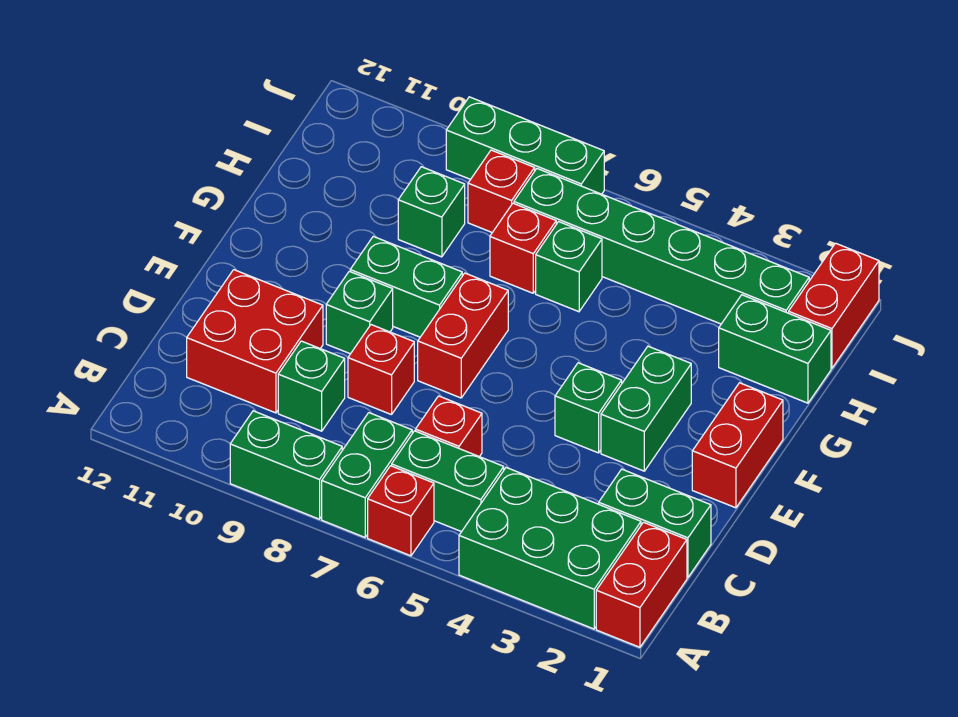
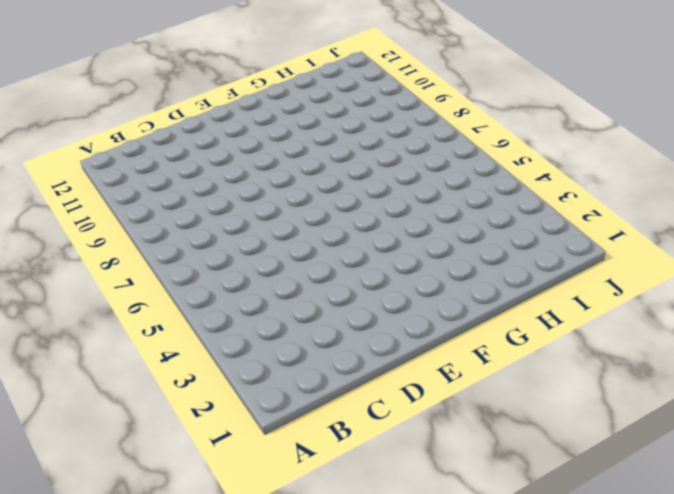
none -> red 1x2 brick [596,522,687,647]
none -> green 2x3 brick [459,468,641,629]
none -> red 1x1 brick [368,466,434,556]

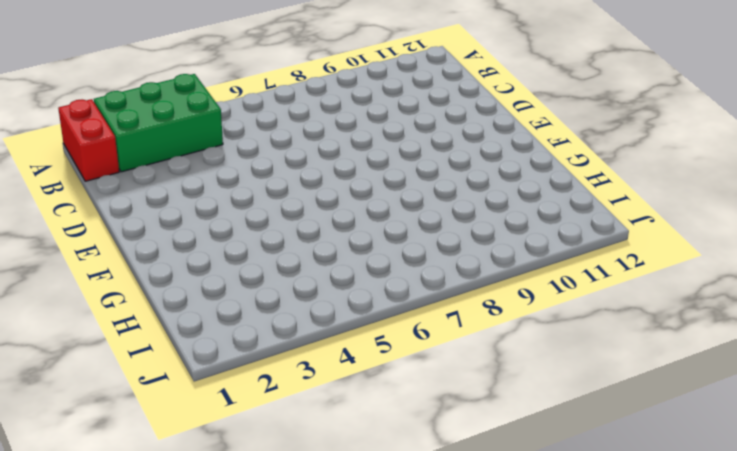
none -> red 1x1 brick [368,466,434,556]
none -> green 1x2 brick [322,413,412,537]
none -> green 1x2 brick [230,411,342,519]

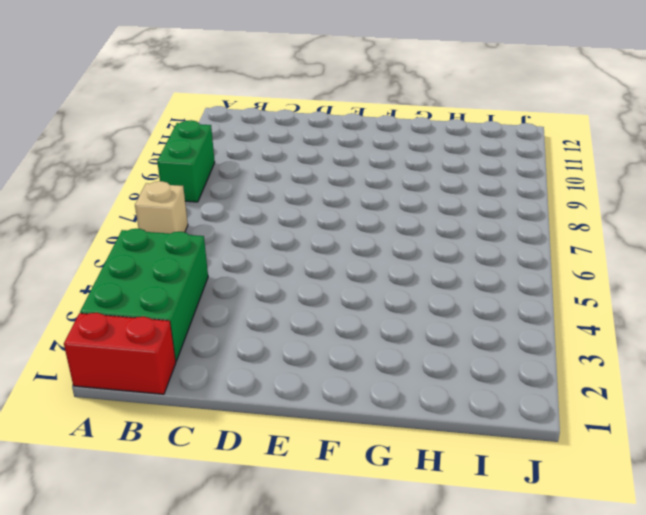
tan 1x1 brick [135,181,188,234] -> red 1x1 brick [368,466,434,556]
none -> green 1x2 brick [322,413,412,537]
none -> green 1x2 brick [392,431,504,532]
none -> green 1x2 brick [599,469,711,578]

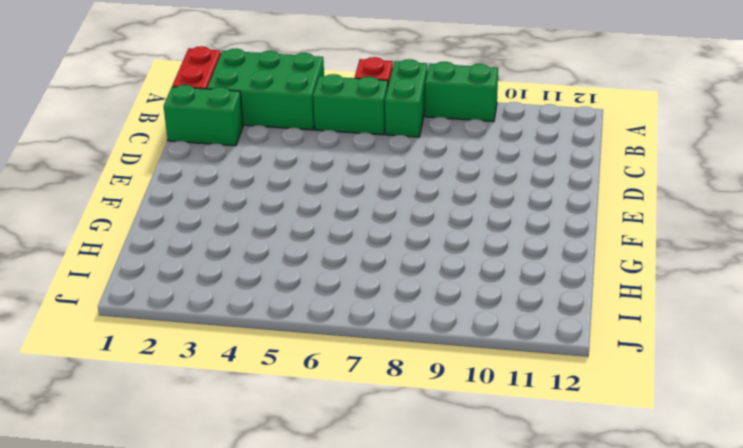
none -> red 1x1 brick [416,396,482,457]
none -> green 1x1 brick [278,341,345,431]
none -> red 2x2 brick [187,270,323,413]

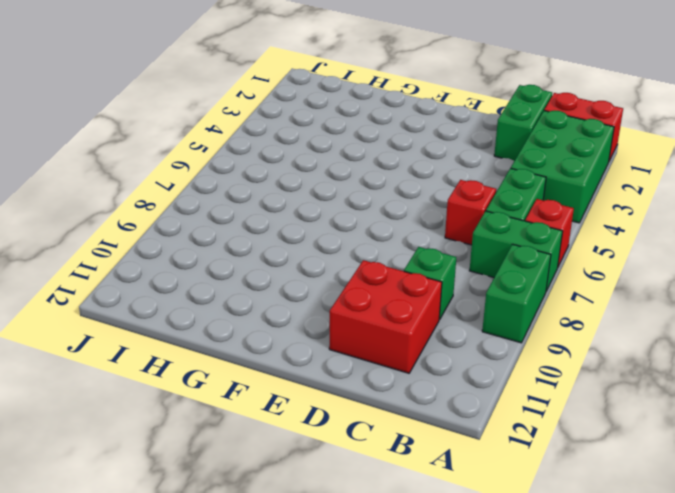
none -> red 1x1 brick [348,325,414,415]
none -> red 1x2 brick [692,383,783,508]
none -> green 1x2 brick [601,346,691,471]

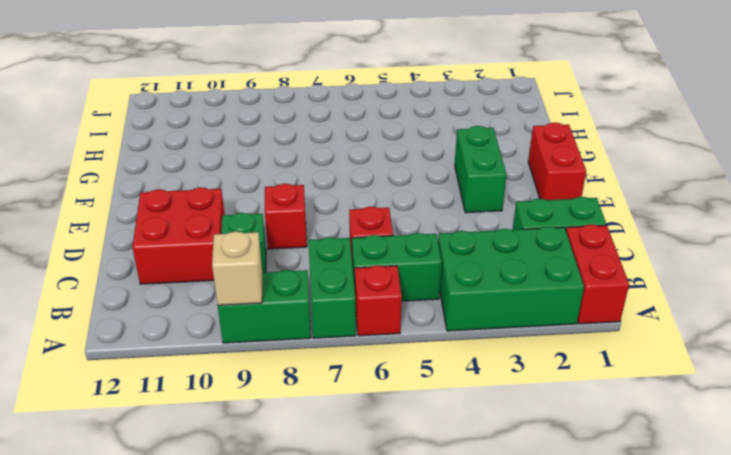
tan 1x1 brick [212,231,262,305] -> none
none -> green 1x1 brick [555,363,622,453]
none -> red 1x2 brick [418,273,508,398]
none -> green 1x1 brick [326,271,393,354]

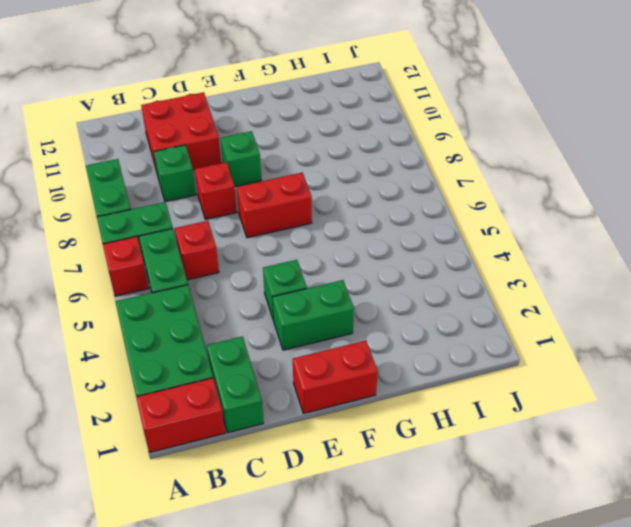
none -> green 1x2 brick [350,236,462,337]
none -> green 1x2 brick [719,295,831,403]
none -> green 1x1 brick [536,222,602,312]

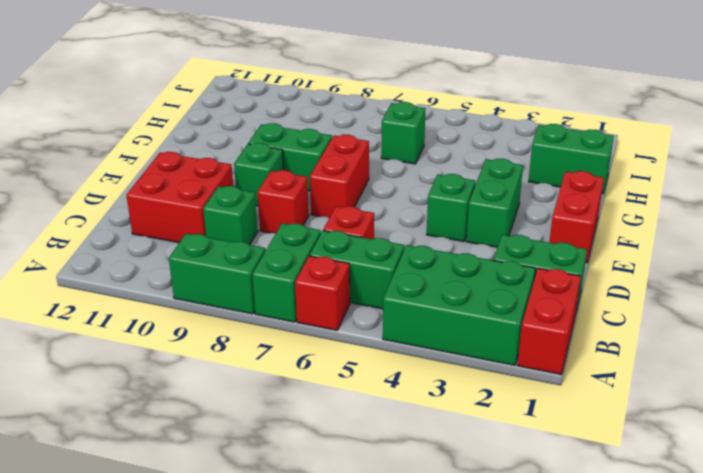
none -> red 1x1 brick [490,203,556,293]
none -> green 1x1 brick [398,167,465,257]
none -> red 1x2 brick [789,243,879,368]

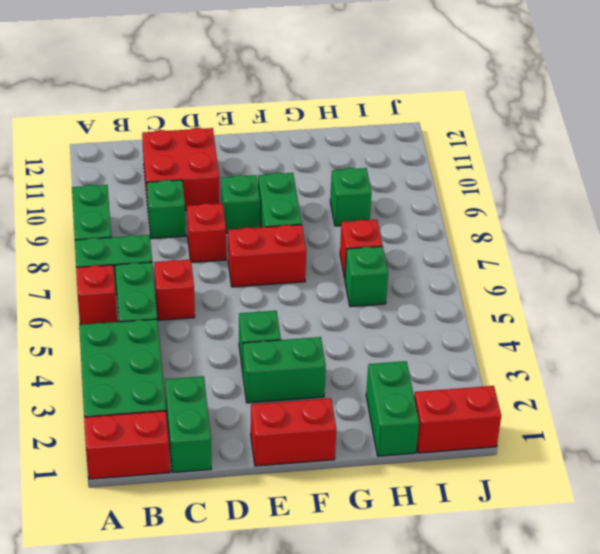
none -> green 1x6 brick [514,169,809,324]
none -> red 1x1 brick [468,150,535,233]
none -> green 1x3 brick [446,97,604,194]

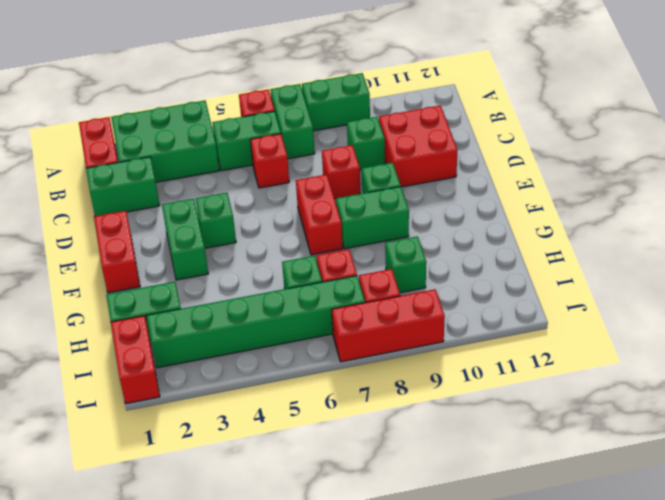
red 1x3 brick [332,289,445,362] -> green 1x3 brick [446,97,604,194]

